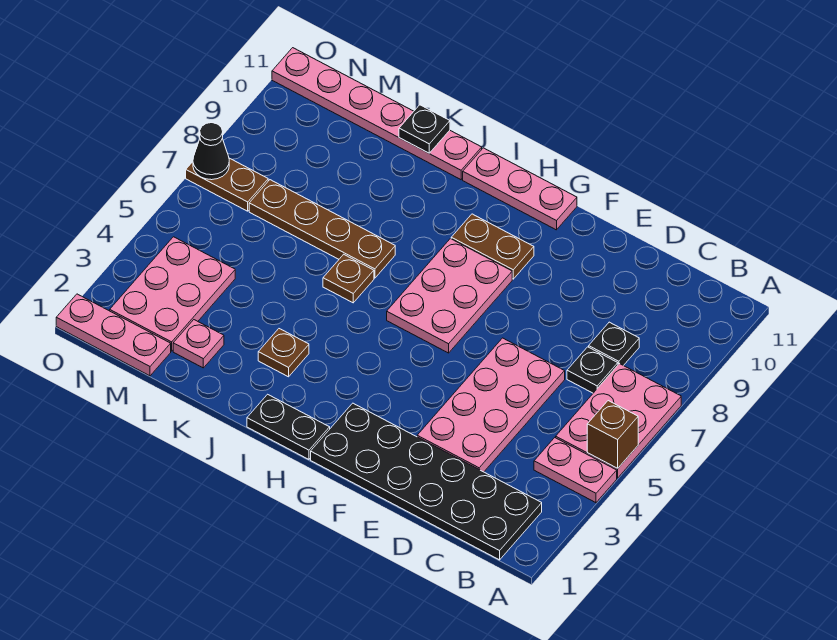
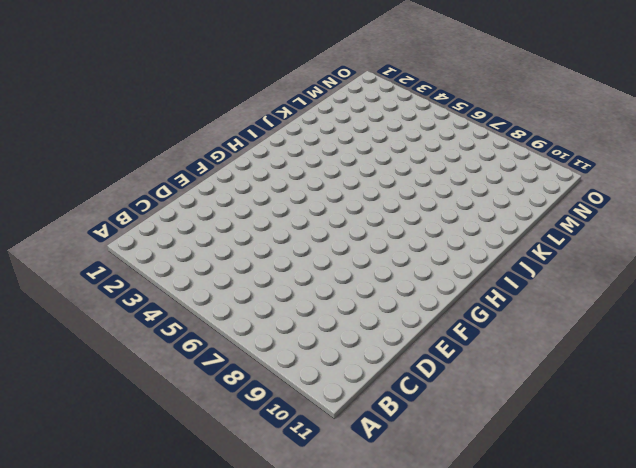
none -> pink 1x2 plate [534,438,617,503]
none -> pink 2x3 plate [556,364,681,478]
none -> black 2x6 plate [311,403,542,560]

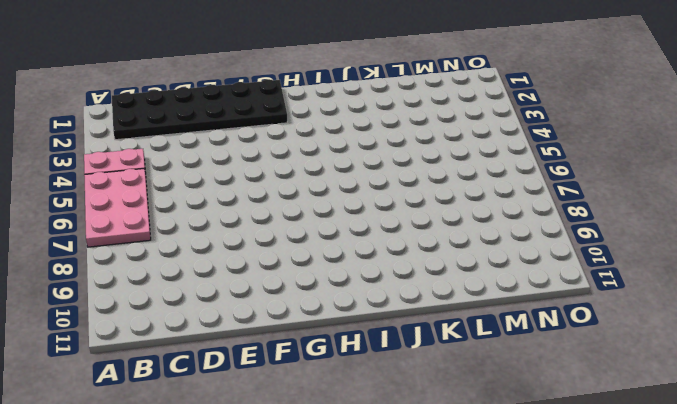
none -> black 1x1 plate [567,347,618,393]
none -> black 1x1 plate [589,322,639,366]
none -> pink 2x4 plate [417,338,565,472]

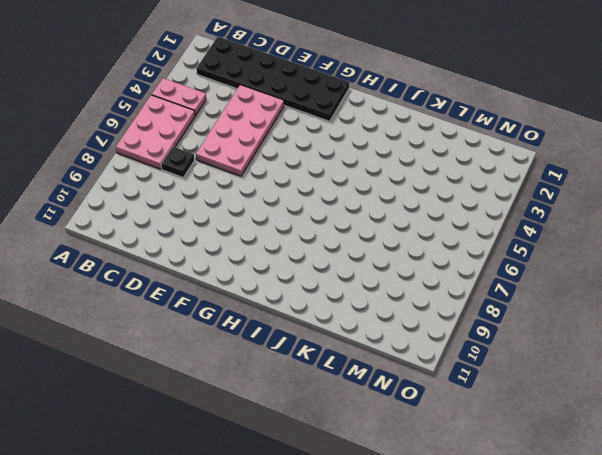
none -> black 1x1 plate [589,322,639,366]
none -> pink 2x3 plate [387,239,512,353]
none -> brown 1x2 plate [451,214,534,279]

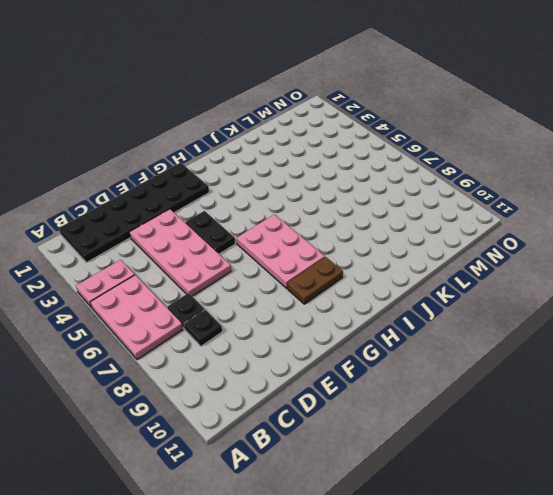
black 1x2 plate [186,211,235,254] -> black 1x2 plate turned to [247,394,330,459]
none -> pink 1x3 plate [463,148,577,230]
none -> brown 1x1 plate [258,329,309,377]
none -> brown 1x1 plate [323,254,374,303]

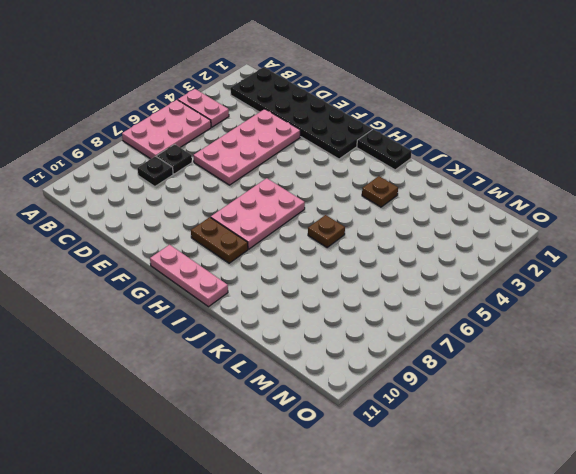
none -> brown 1x4 plate [249,180,395,278]
none -> pink 1x6 plate [272,48,482,180]
none -> pink 1x1 plate [173,320,224,368]

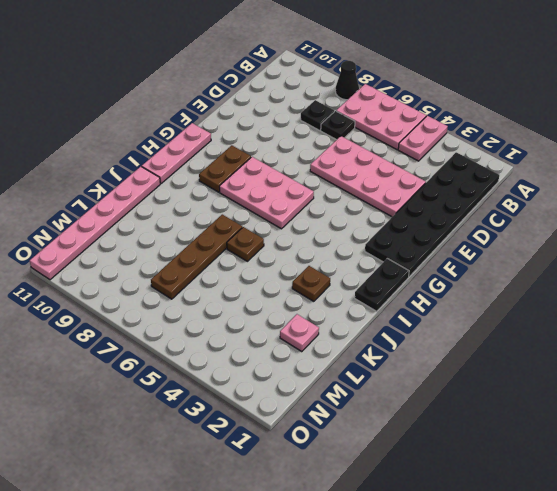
black 1x1 cone [335,61,359,100] -> black 1x1 cone moved to [193,123,229,180]
none -> pink 1x3 plate [56,294,171,376]
none -> pink 2x3 plate [110,237,235,351]
none -> brown 1x2 plate [186,158,268,211]

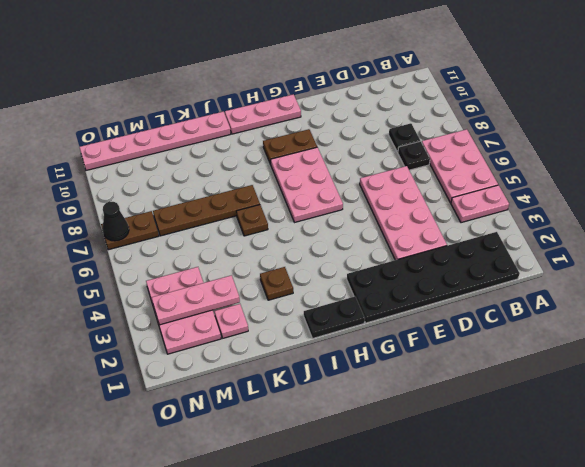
pink 1x3 plate [152,275,240,325] -> pink 1x3 plate moved to [56,294,171,376]
none -> brown 1x1 brick [587,401,638,468]
none -> black 1x1 plate [399,105,450,153]

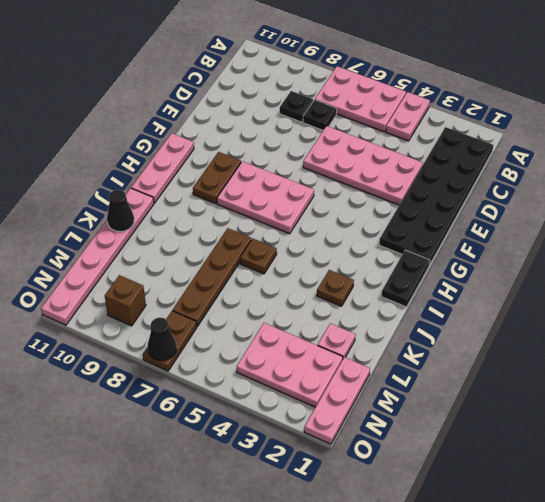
black 1x1 cone [107,190,134,231] -> black 1x1 plate [399,105,450,153]
brown 1x1 brick [105,275,146,326] -> brown 1x1 brick moved to [587,401,638,468]

